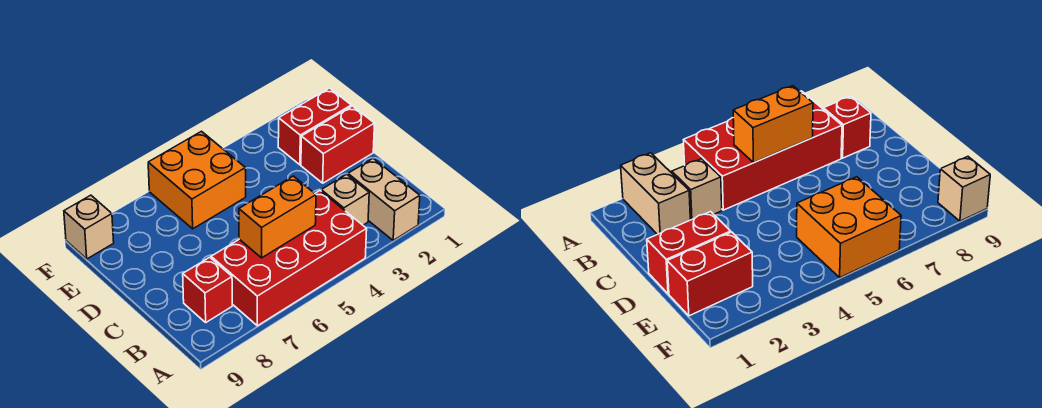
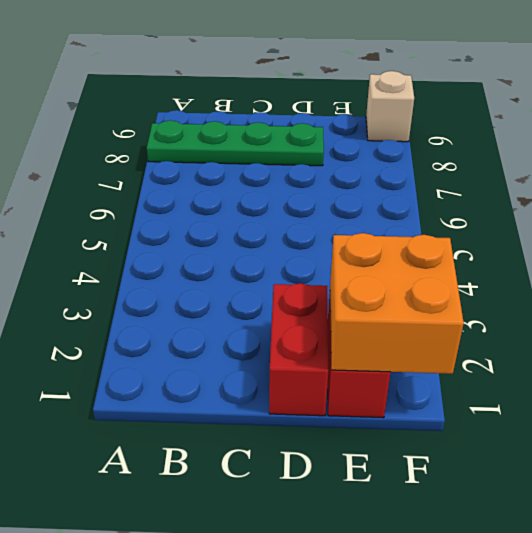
green 1x4 plate [147,120,324,166] -> red 1x1 brick [183,257,232,322]
orange 2x2 brick [330,233,464,374] -> orange 2x2 brick moved to [148,131,246,229]
none -> tan 1x2 brick [348,159,420,240]
none -> red 2x4 brick [211,191,367,326]

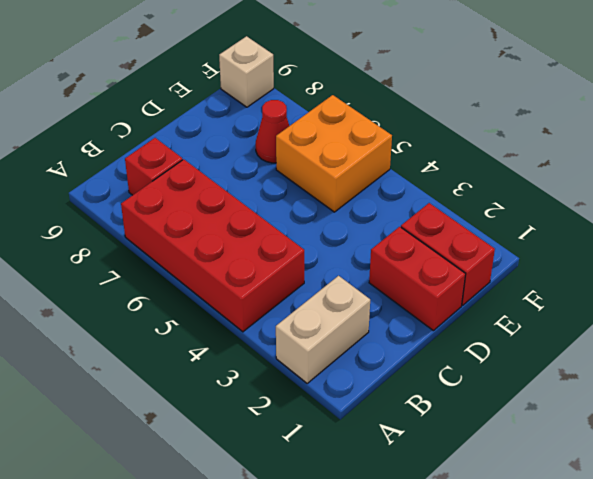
red 1x1 cone [256,100,289,163] -> none
none -> tan 1x1 brick [321,174,369,225]
none -> orange 1x2 brick [239,176,316,258]

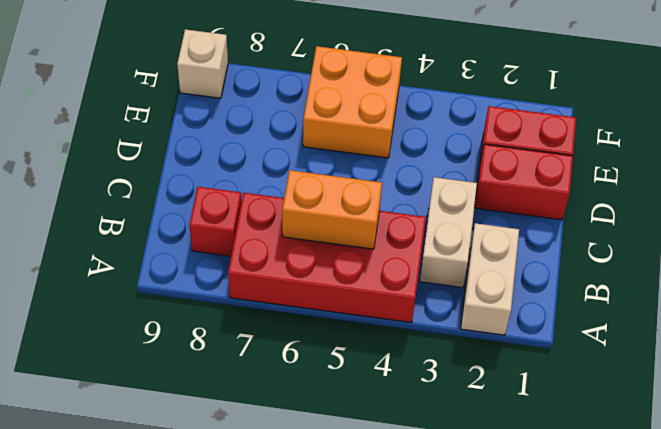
tan 1x2 brick [420,177,477,287] -> tan 1x1 brick [321,174,369,225]

